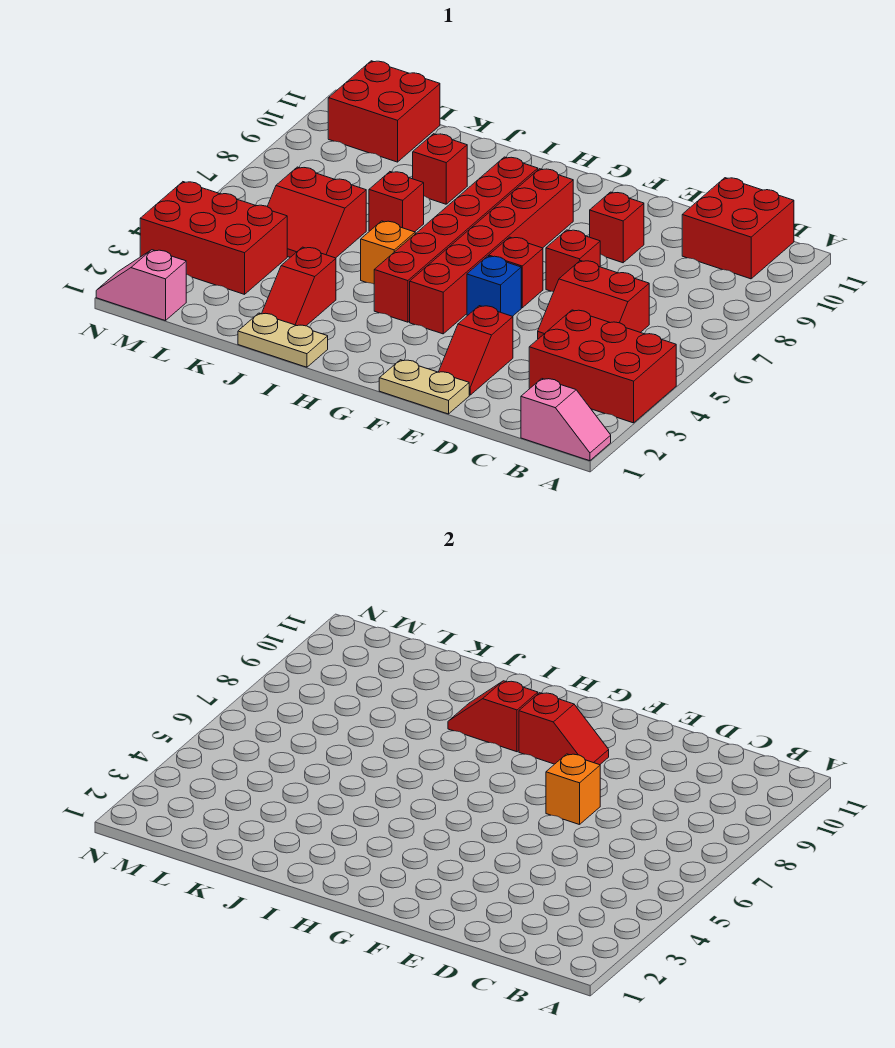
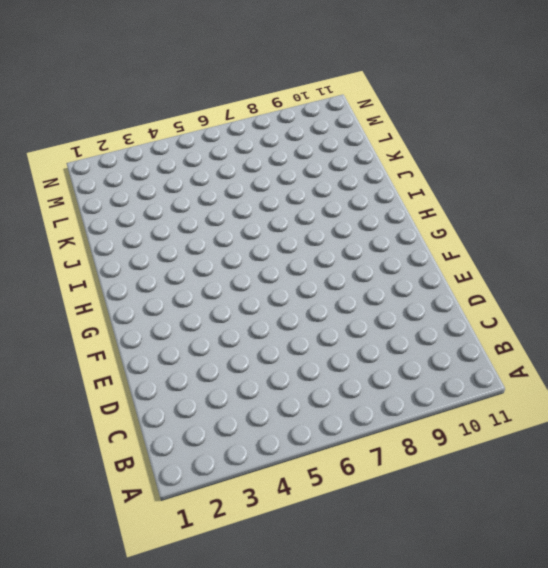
none -> pink 1x2 slope [521,379,611,461]
none -> red 2x3 brick [529,310,676,423]
none -> red 2x2 brick [682,178,794,279]

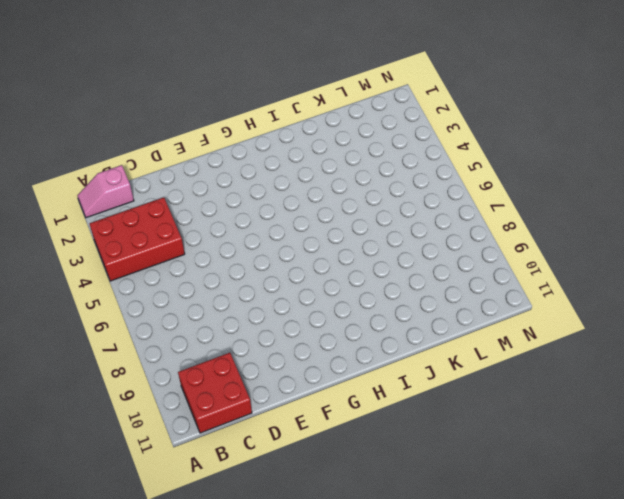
none -> red 2x2 slope [538,261,649,339]
none -> tan 1x2 plate [379,360,469,414]
none -> red 1x2 slope [439,306,513,395]

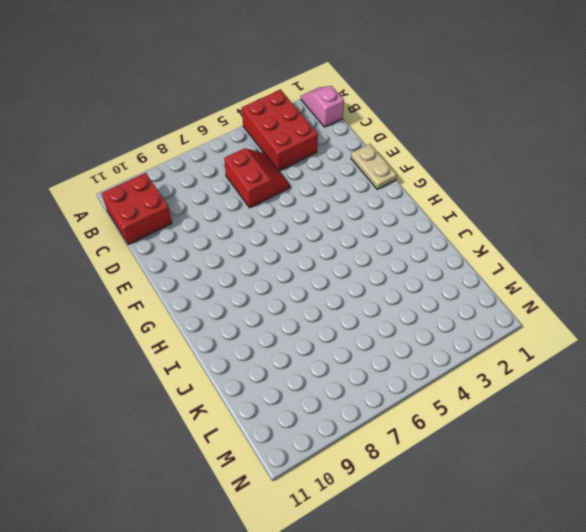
none -> red 1x2 slope [439,306,513,395]
none -> red 1x1 brick [546,230,600,292]
none -> red 1x1 brick [590,192,644,263]

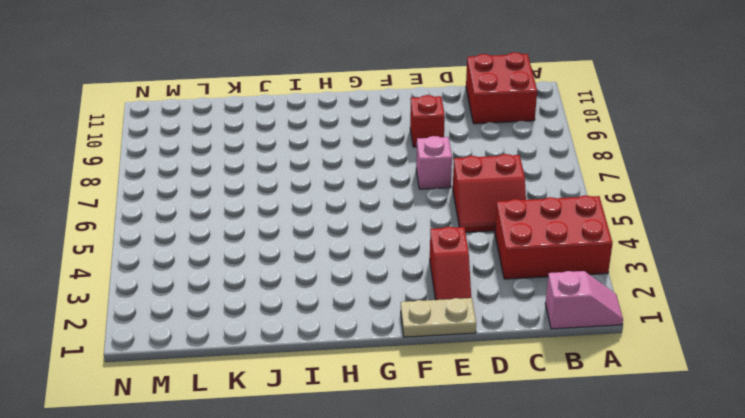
pink 1x1 brick [416,136,452,189] -> red 1x1 brick [546,230,600,292]
none -> blue 1x1 brick [467,256,521,316]
none -> red 1x1 brick [489,237,543,308]
none -> red 1x6 brick [410,169,573,334]

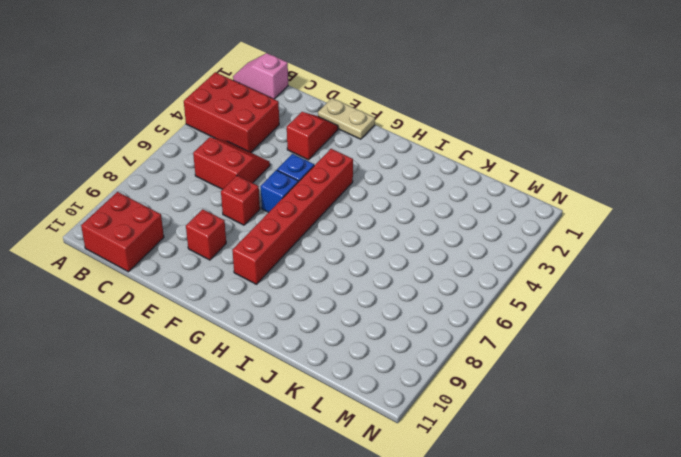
blue 1x1 brick [261,170,298,212] -> red 1x1 brick [489,237,543,308]
none -> red 1x6 brick [374,157,538,322]
none -> tan 1x2 plate [238,313,328,367]
none -> orange 1x1 brick [361,221,415,284]

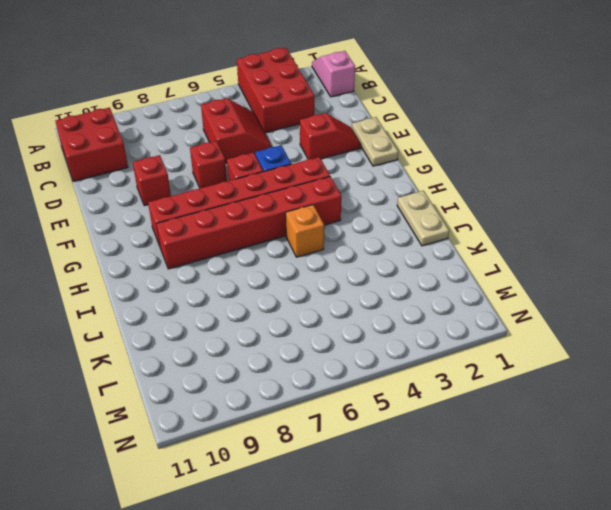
none -> red 1x2 slope [262,247,336,326]
none -> red 1x1 brick [369,172,424,232]
none -> red 1x1 brick [413,134,467,204]

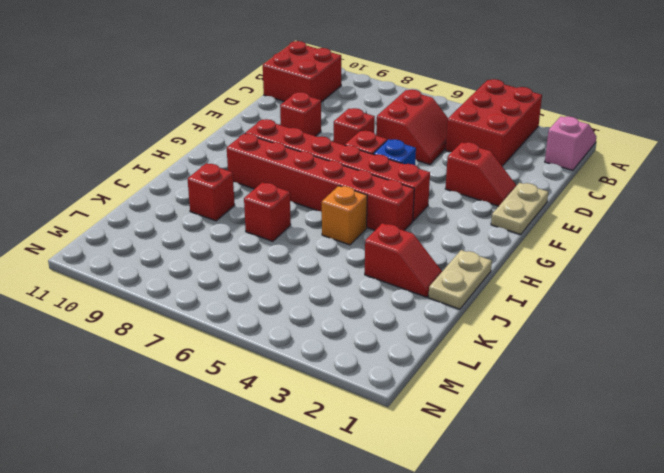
none -> red 2x2 slope [267,167,366,258]
none -> red 2x3 brick [140,182,287,294]
none -> red 2x2 brick [328,61,440,162]

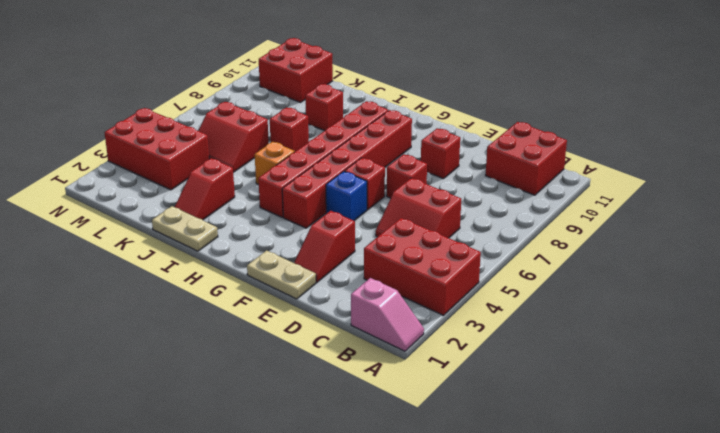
none -> pink 1x2 slope [96,250,186,321]
none -> orange 1x1 brick [546,754,600,825]
none -> red 1x2 slope [519,693,609,765]

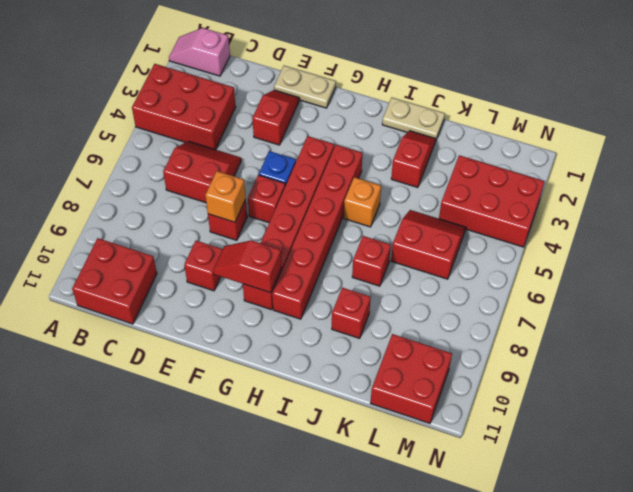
none -> pink 1x2 slope [96,250,186,321]
none -> red 1x2 slope [448,681,538,752]

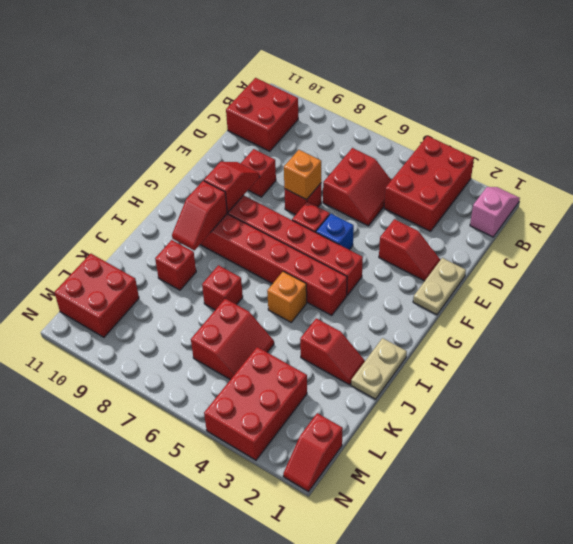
red 1x2 slope [283,413,343,492] -> pink 1x2 slope [96,250,186,321]

